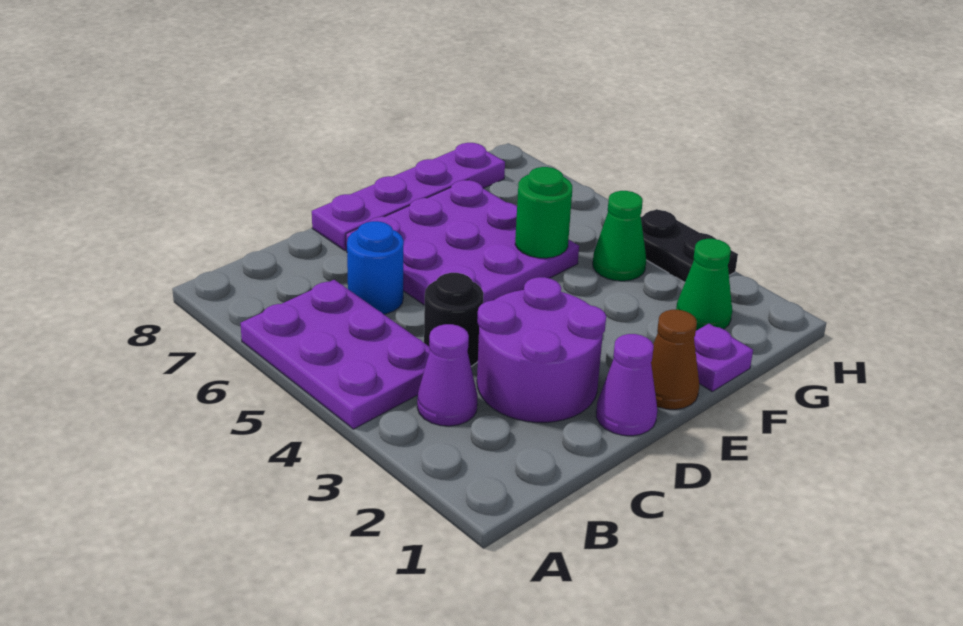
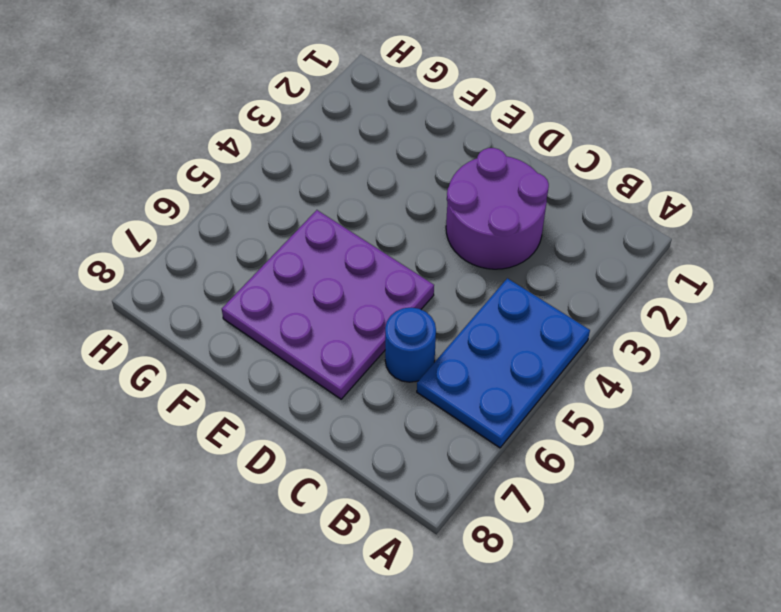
blue 2x3 plate [417,278,590,448] -> purple 2x3 plate [241,280,430,429]
none -> purple 1x1 cone [417,324,478,426]
none -> black 1x1 round brick [424,273,484,366]
none -> purple 1x1 cone [596,334,657,436]

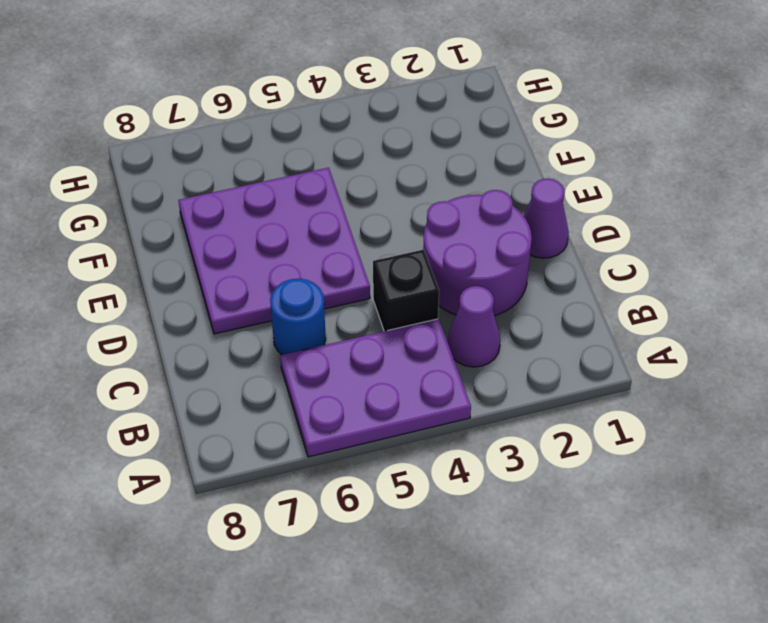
black 1x1 brick [373,249,439,331] -> black 1x1 round brick [424,273,484,366]
none -> purple 1x4 plate [312,143,505,250]
none -> brown 1x1 cone [651,310,699,409]
none -> purple 1x1 plate [694,324,753,391]

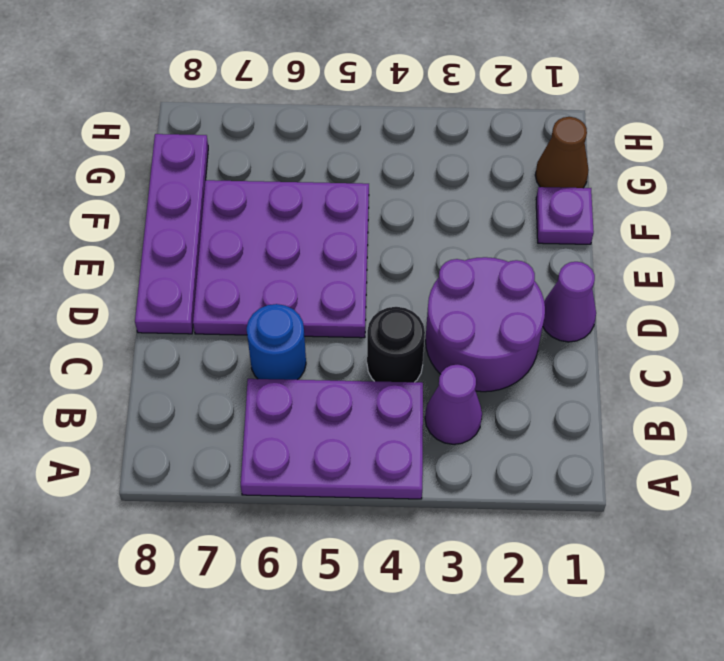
brown 1x1 cone [535,117,589,188] -> brown 1x1 cone moved to [651,310,699,409]
none -> green 1x1 cone [676,239,732,331]
none -> green 1x1 cone [593,191,646,281]
none -> black 1x2 plate [641,209,738,282]

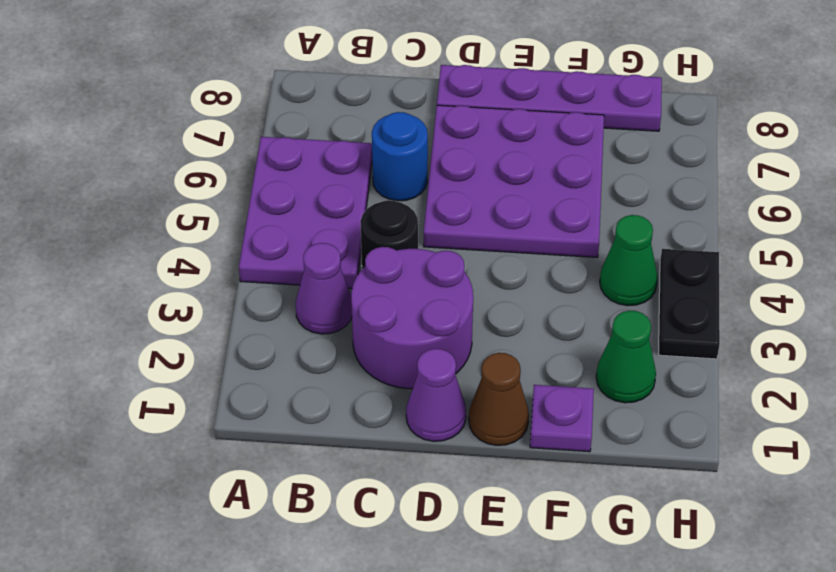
none -> green 1x1 round brick [515,167,572,258]

